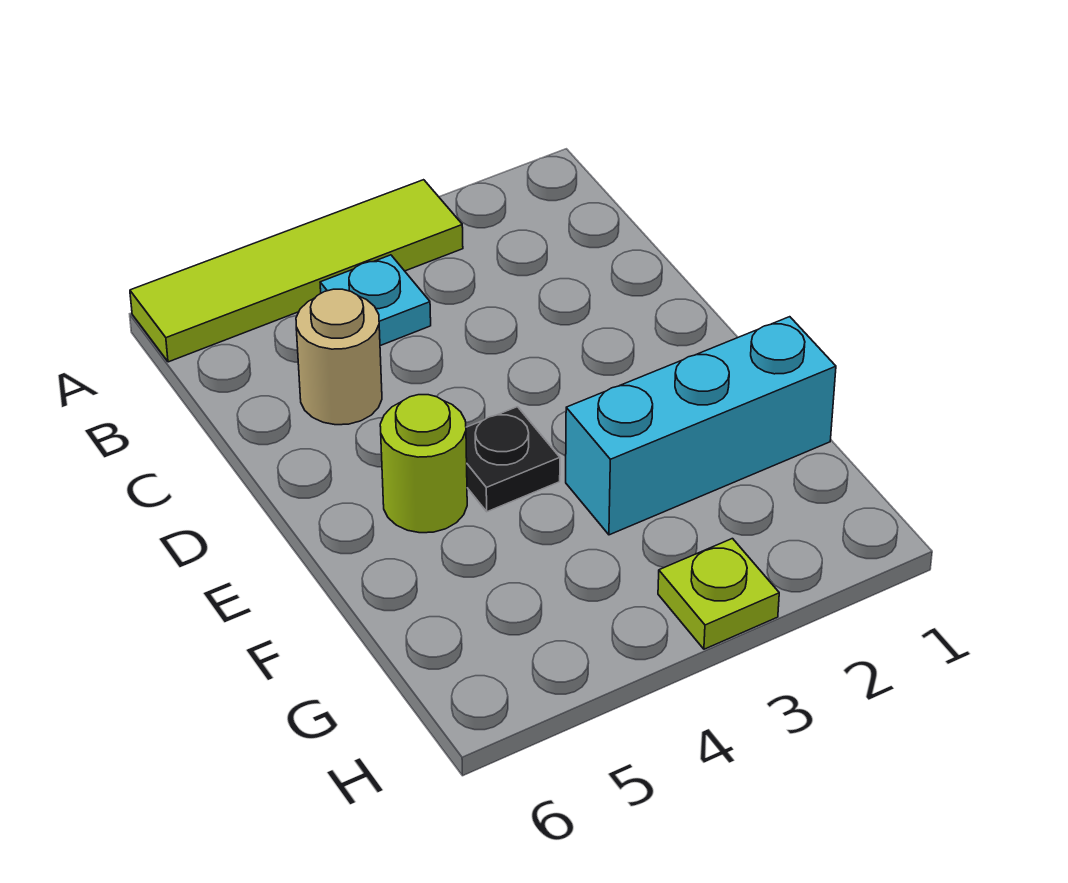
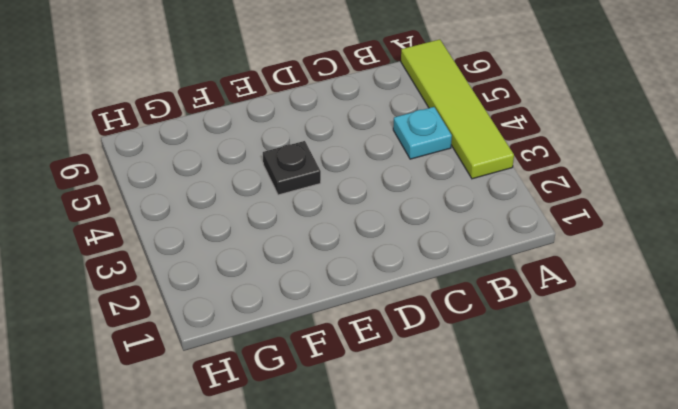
none -> tan 1x1 round brick [296,289,382,425]
none -> lime 1x1 round brick [380,395,467,533]

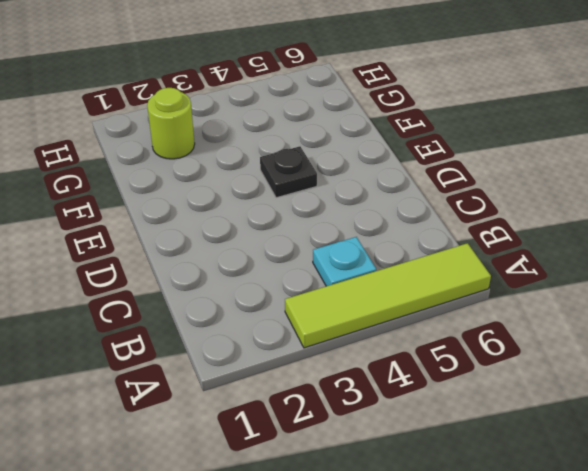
lime 1x1 round brick [147,88,195,159] -> lime 1x1 round brick moved to [380,395,467,533]
none -> tan 1x1 round brick [296,289,382,425]
none -> cyan 1x3 brick [566,317,836,535]

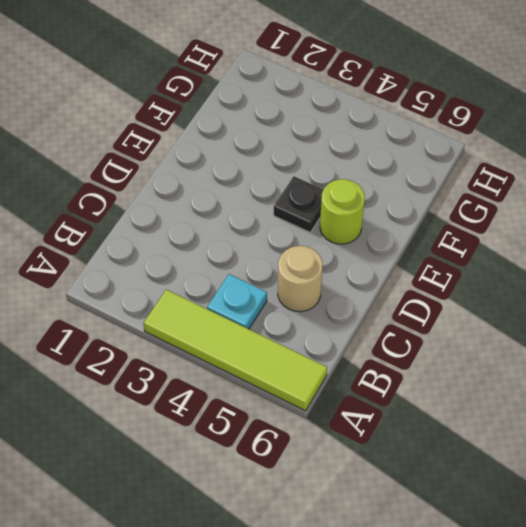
none -> cyan 1x3 brick [566,317,836,535]
none -> lime 1x1 plate [658,539,779,649]

